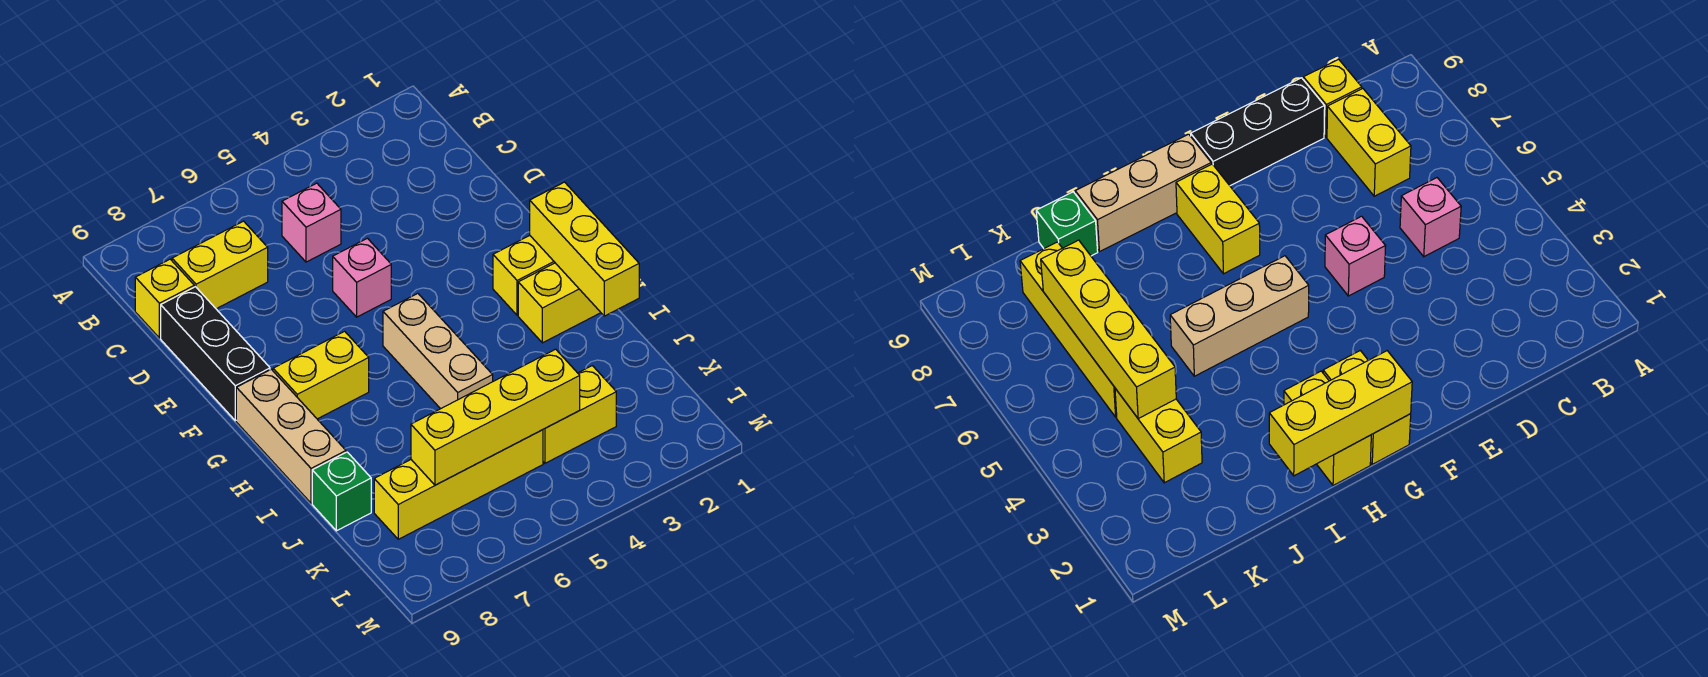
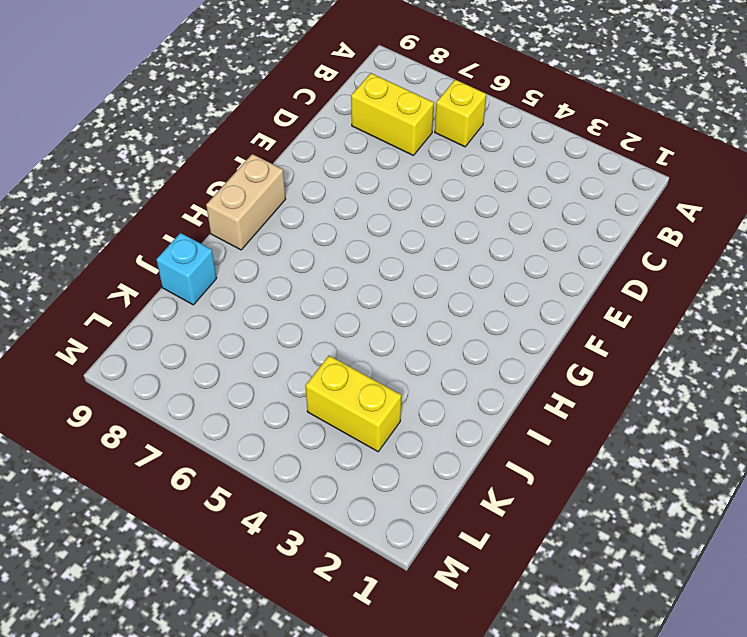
yellow 1x1 brick [435,80,486,147] -> yellow 1x1 brick moved to [135,259,194,338]
tan 1x2 brick [206,154,286,250] -> tan 1x3 brick [236,369,346,503]
cyan 1x1 brick [156,233,217,305] -> green 1x1 brick [312,452,371,531]
none -> pink 1x1 brick [282,183,341,262]
none -> black 1x3 brick [161,287,270,421]
none -> pink 1x1 brick [333,238,391,317]

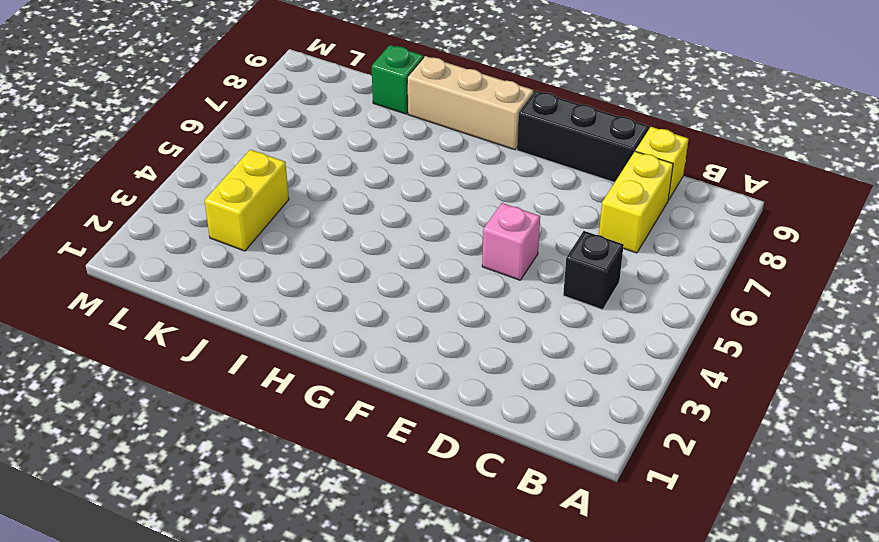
black 1x1 brick [563,231,624,310] -> pink 1x1 brick [282,183,341,262]
none -> yellow 1x2 brick [493,235,555,315]
none -> tan 1x3 brick [383,294,493,409]
none -> yellow 1x2 brick [273,331,369,419]

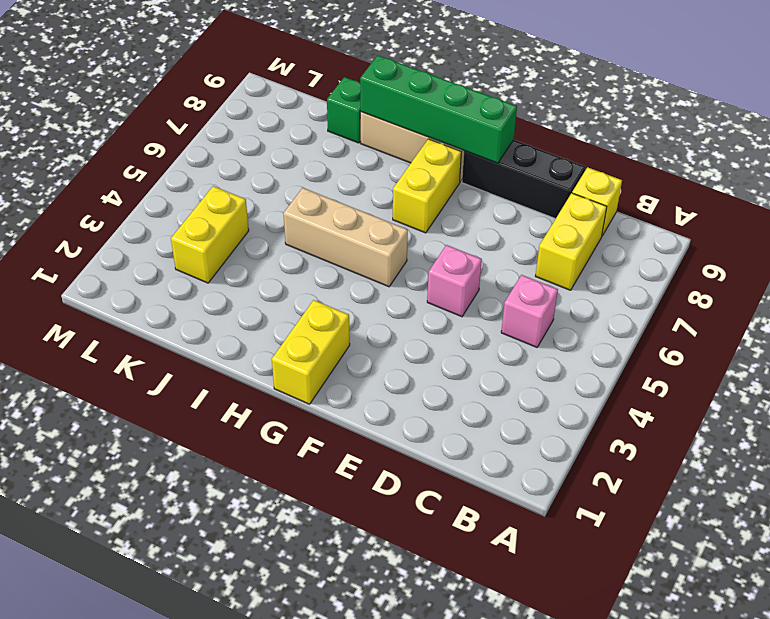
green 1x4 brick [360,55,517,163] -> none
none -> yellow 1x2 brick [518,263,601,343]
none -> yellow 1x4 brick [374,430,543,539]
none -> yellow 1x3 brick [530,182,639,316]

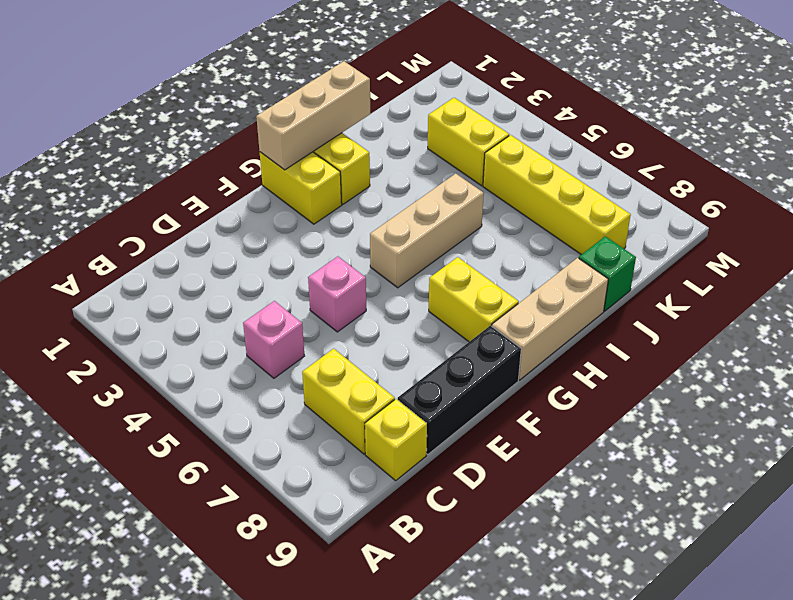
tan 1x3 brick [256,61,371,170] -> yellow 1x3 brick [530,182,639,316]
none -> yellow 1x4 brick [411,349,580,485]

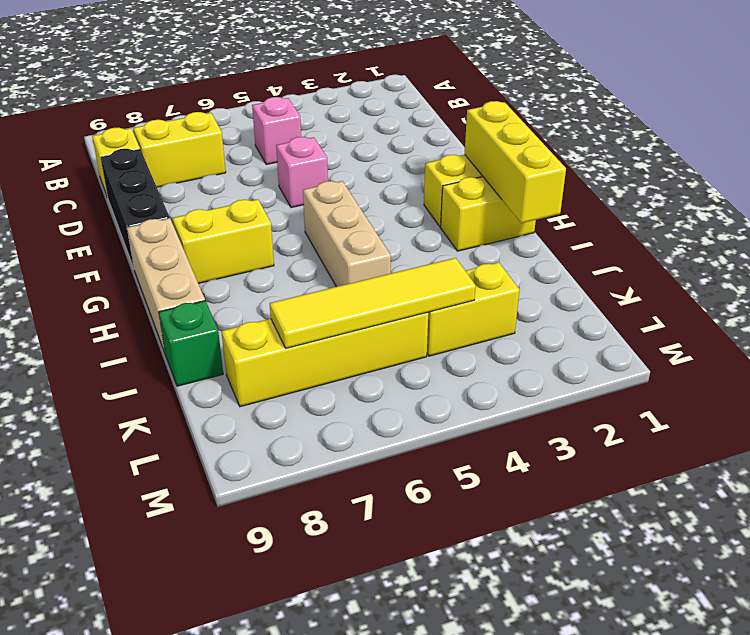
yellow 1x4 tile [270,258,476,348] -> yellow 1x4 brick [411,349,580,485]

